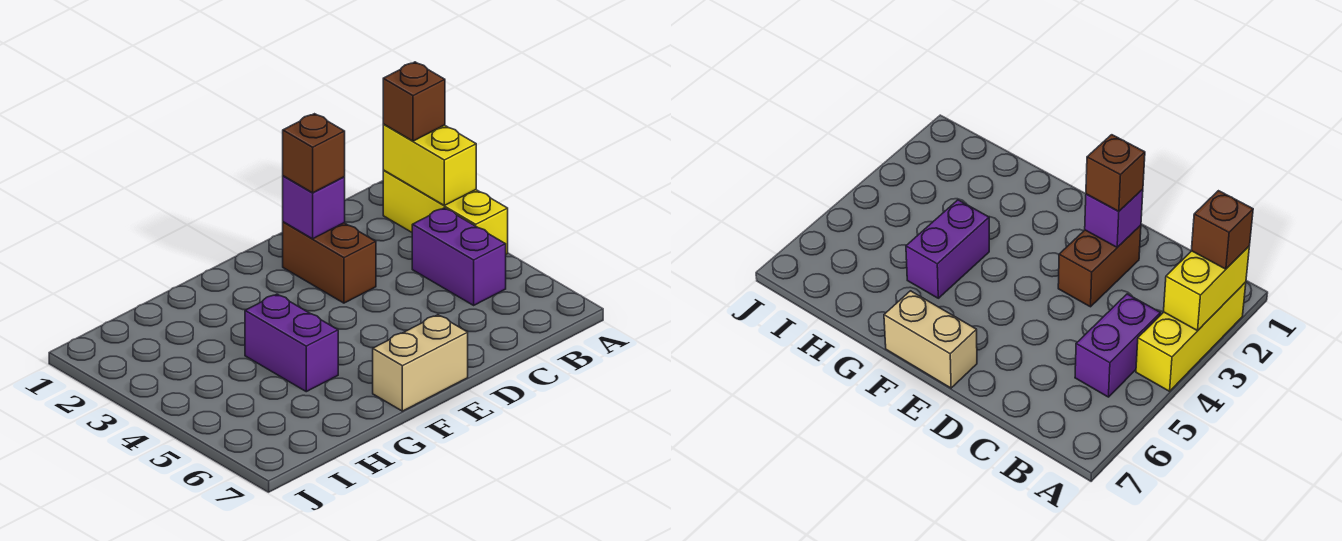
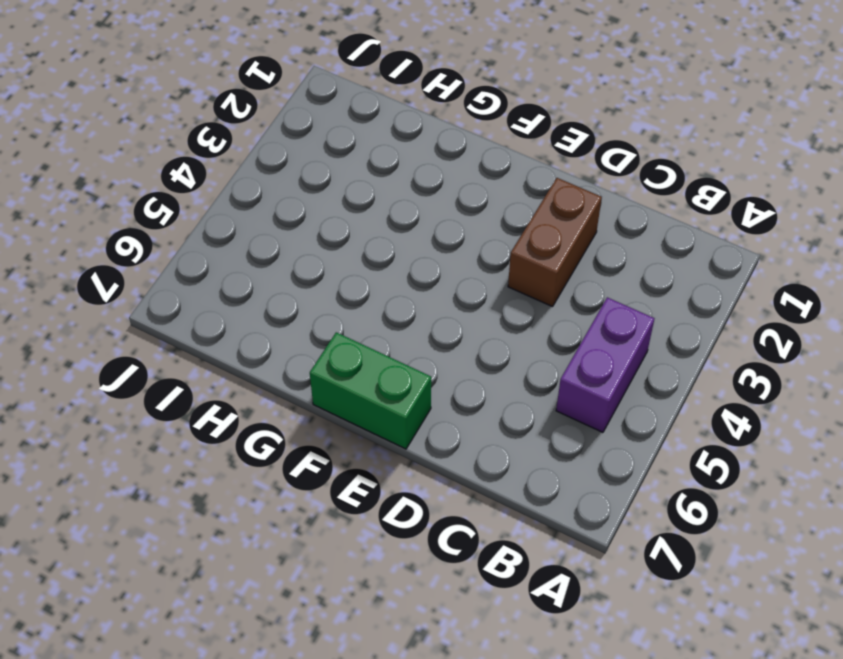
green 1x2 brick [310,332,431,449] -> tan 1x2 brick [373,315,468,411]
none -> yellow 1x3 brick [383,170,508,254]
none -> purple 1x2 brick [245,294,338,392]

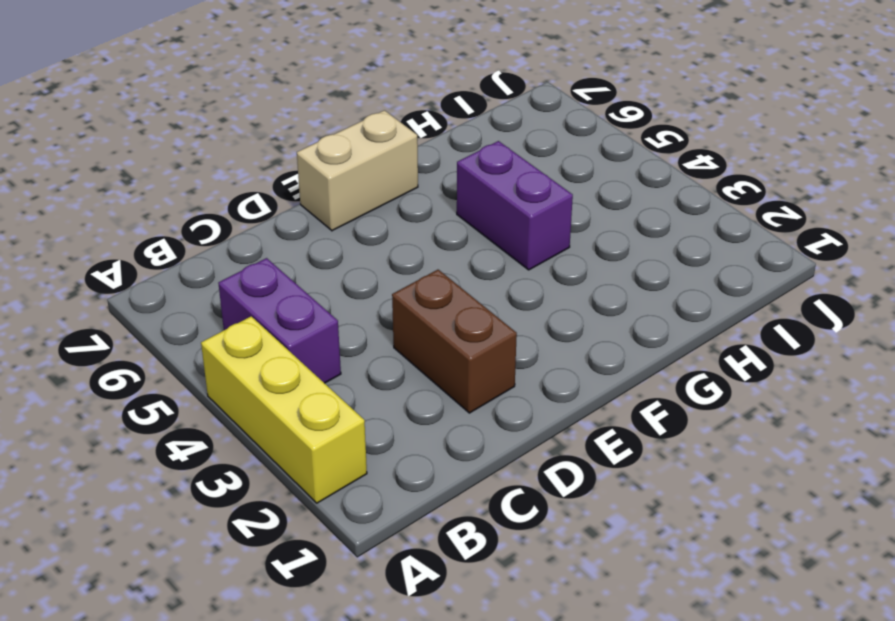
none -> yellow 1x2 brick [383,124,476,205]
none -> purple 1x1 brick [283,176,345,239]

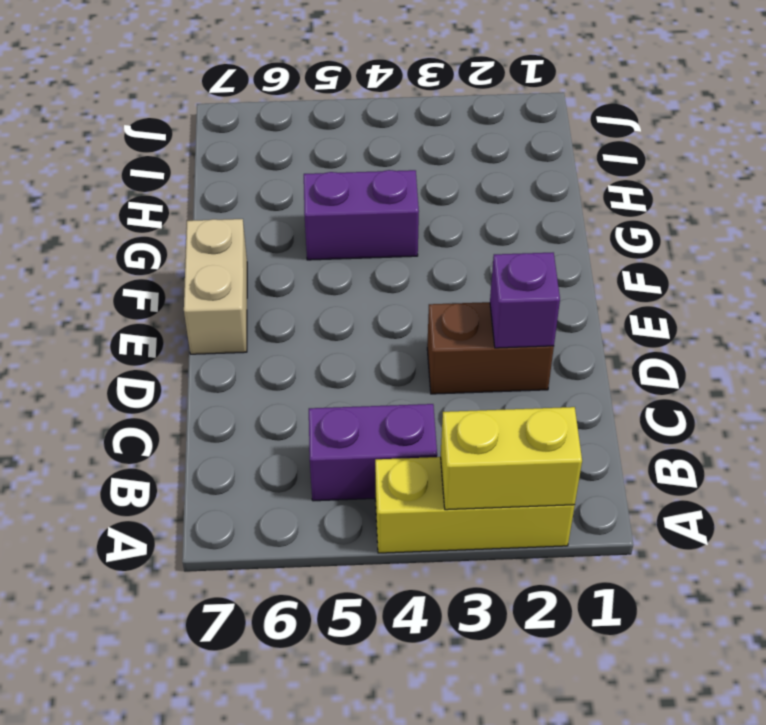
none -> brown 1x1 brick [383,62,445,141]
none -> brown 1x1 brick [283,114,345,193]

